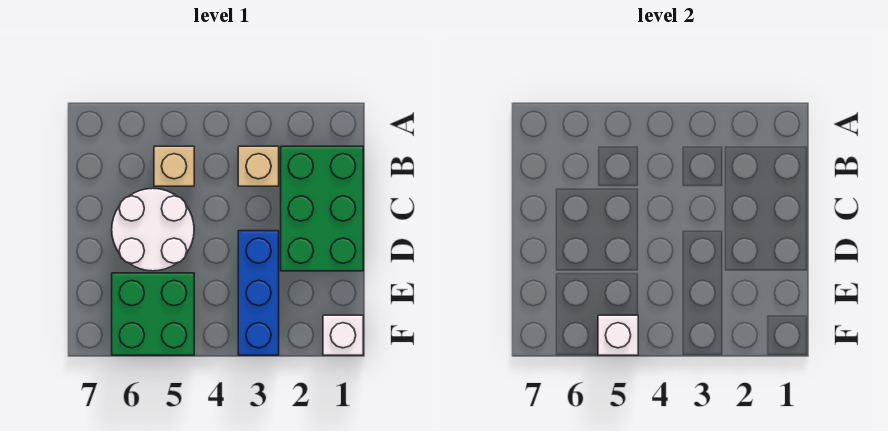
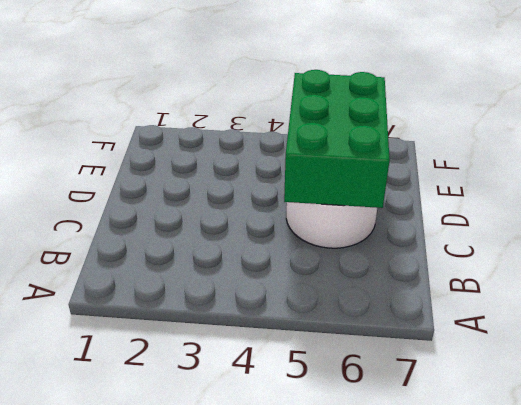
green 2x3 brick [284,70,390,208] -> green 2x3 brick moved to [281,146,363,271]
none -> tan 1x1 brick [238,146,279,186]
none -> tan 1x1 brick [154,146,194,186]

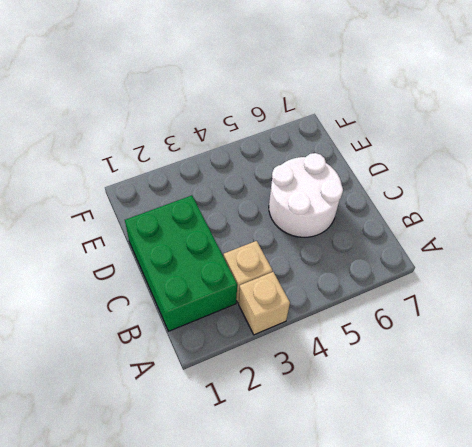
tan 1x1 brick [239,272,290,335] -> tan 1x1 brick moved to [154,146,194,186]
none -> blue 1x3 brick [238,231,279,355]
none -> green 2x2 brick [112,273,194,355]

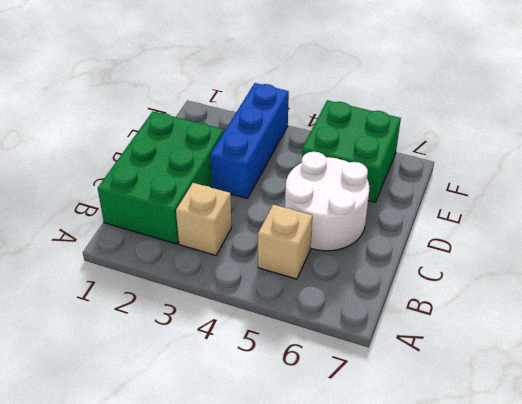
none -> white 1x1 brick [323,315,363,355]
none -> white 1x1 brick [598,315,638,355]

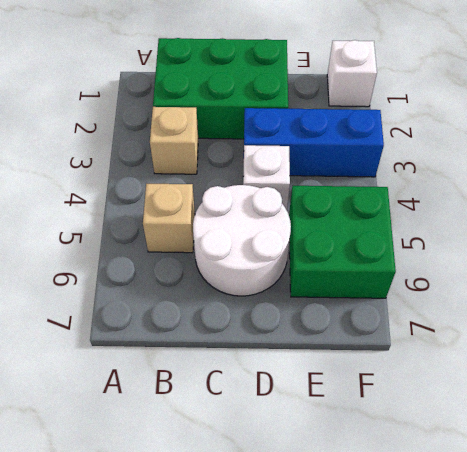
white 1x1 brick [243,145,290,210] -> white 1x1 brick moved to [598,315,638,355]

